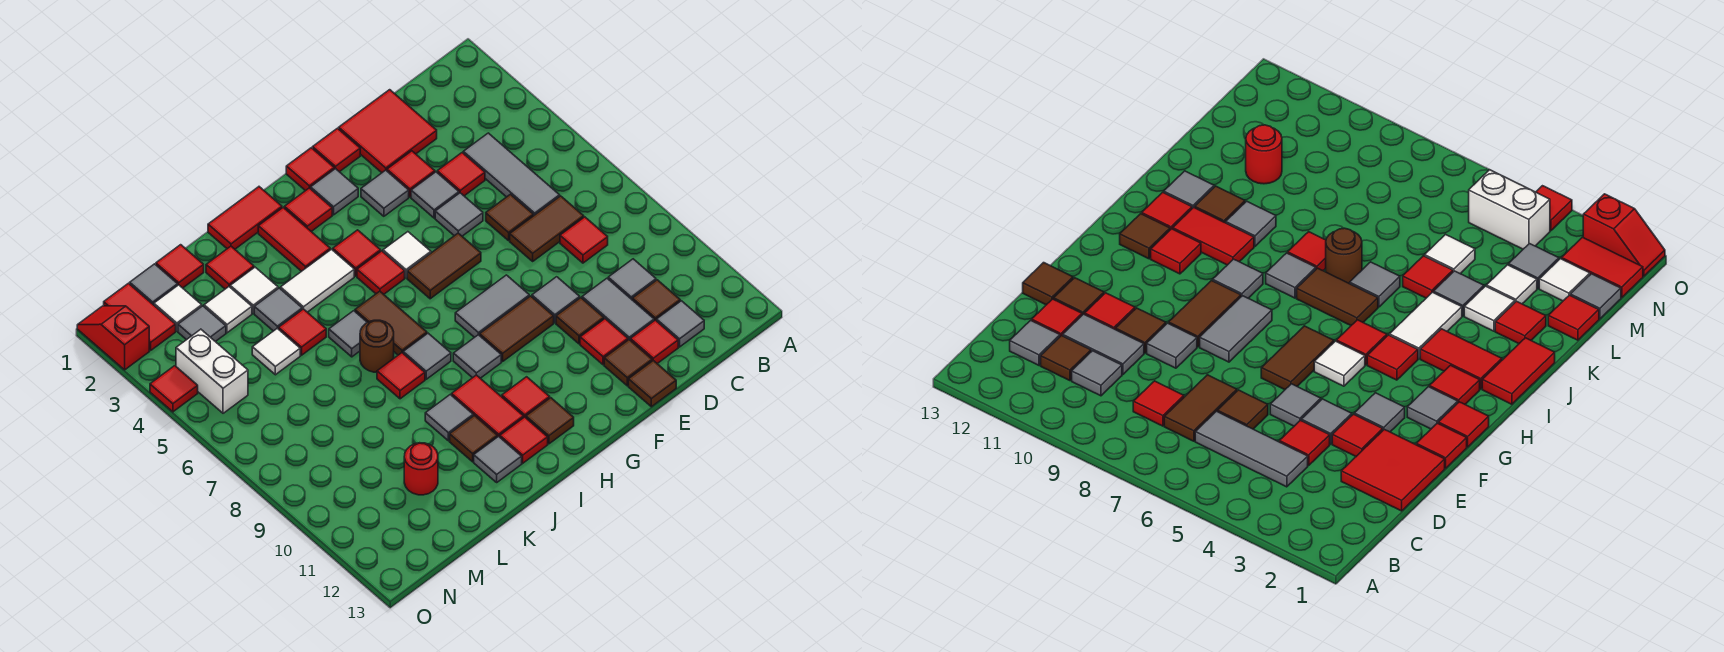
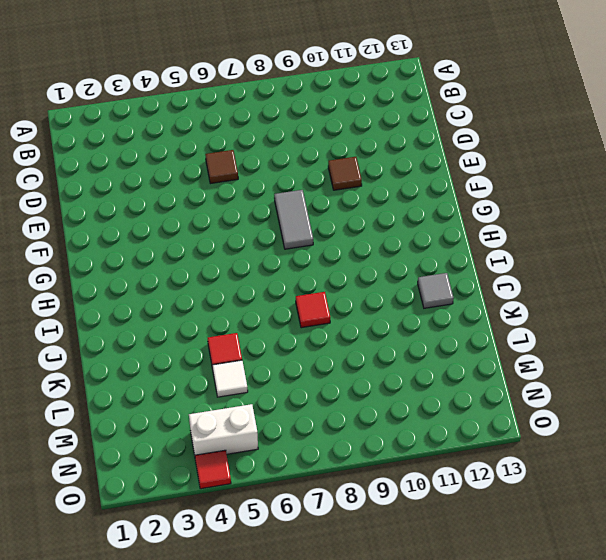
none -> grey 1x3 tile [463,133,560,216]
none -> brown 1x2 tile [510,196,584,261]
none -> red 1x1 tile [560,217,608,263]
none -> grey 1x1 tile [608,259,656,299]

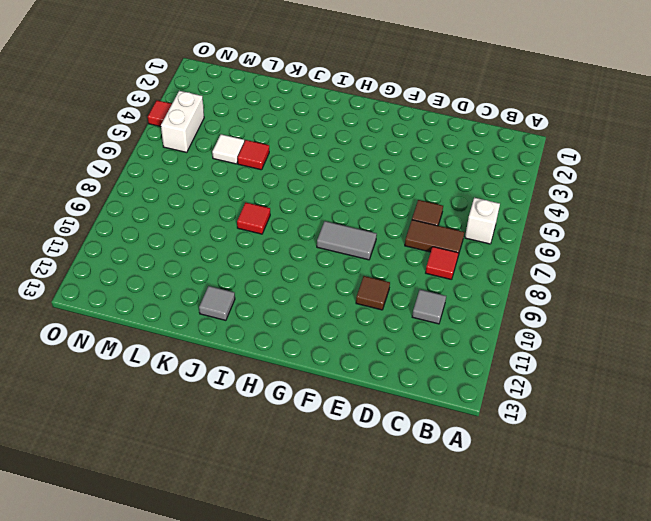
white 1x1 brick [465,198,500,244] -> none
none -> grey 1x3 tile [463,133,560,216]
none -> brown 1x1 tile [632,280,680,321]
none -> grey 1x1 tile [657,301,704,347]
none -> red 2x2 tile [339,90,437,173]

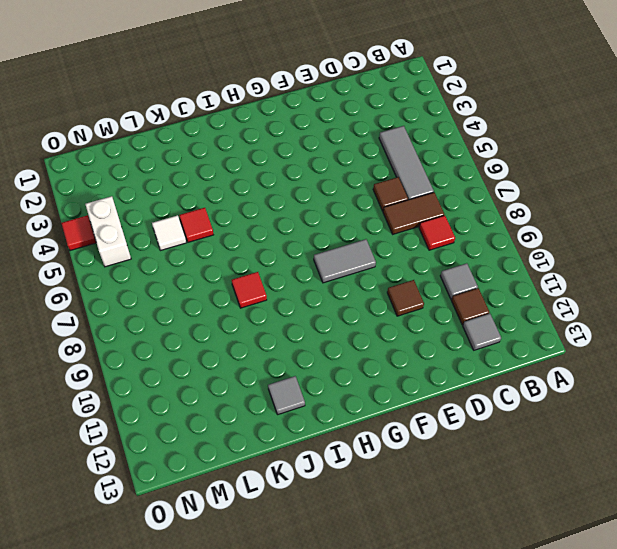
none -> red 2x2 tile [339,90,437,173]
none -> red 1x1 tile [437,153,485,196]
none -> grey 1x2 tile [582,278,654,340]
none -> red 1x1 tile [630,320,678,364]

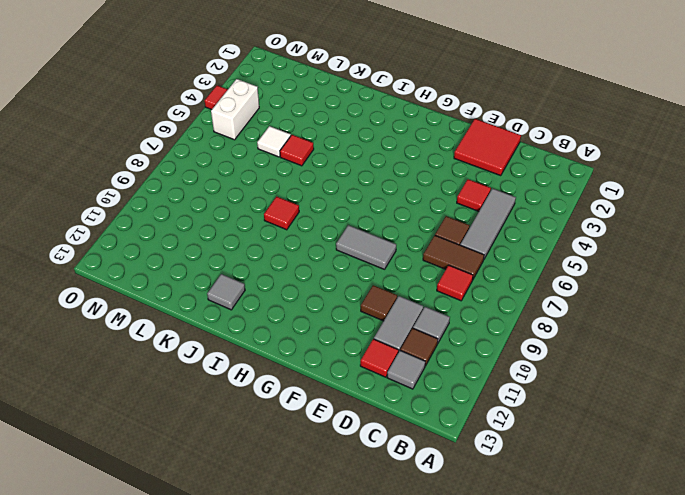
none -> red 1x1 tile [387,151,435,197]
none -> grey 1x1 tile [411,172,459,218]
none -> grey 1x1 tile [435,193,483,236]
none -> grey 1x1 tile [532,277,580,323]

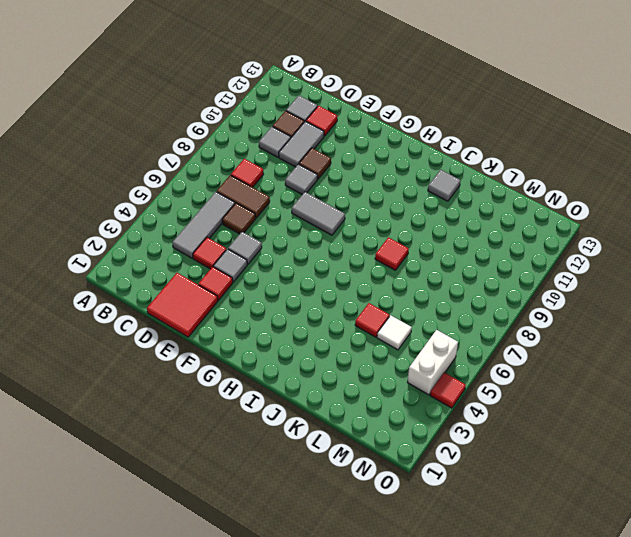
none -> red 1x1 tile [580,319,628,365]
none -> brown 1x1 tile [604,340,652,386]
none -> brown 1x1 tile [628,361,676,407]
none -> red 1x1 tile [313,128,360,172]

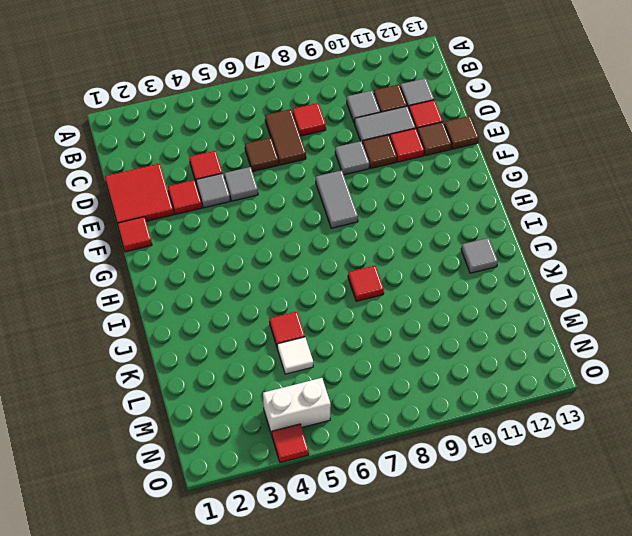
none -> grey 1x3 tile [463,133,560,216]
none -> grey 1x1 tile [361,170,409,216]
none -> brown 1x2 tile [407,233,481,299]
none -> brown 1x2 tile [480,296,554,362]

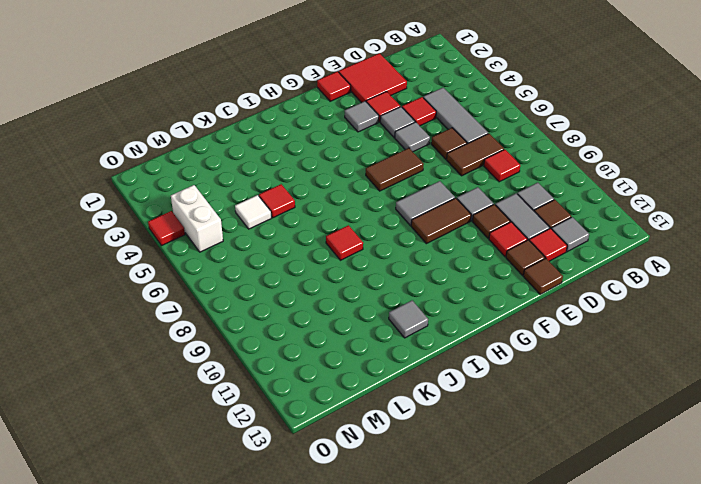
none -> red 1x1 tile [286,148,334,191]
none -> grey 1x1 tile [311,169,358,215]
none -> white 1x1 tile [383,232,431,278]
none -> red 1x1 tile [284,188,332,232]

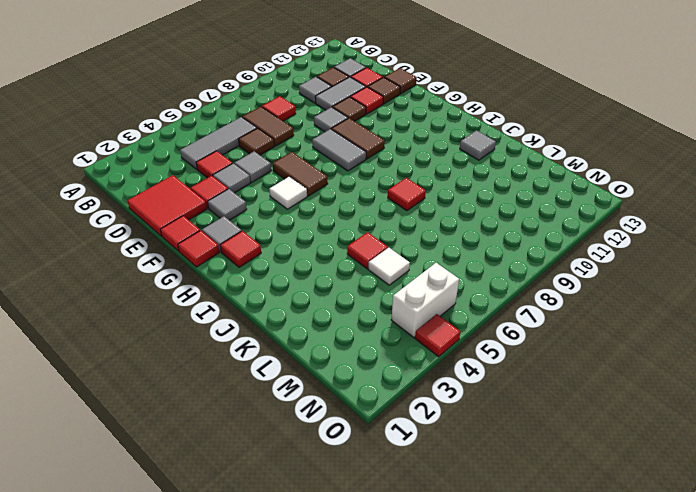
none -> red 1x1 tile [333,230,381,276]
none -> red 1x1 tile [357,251,405,294]
none -> grey 1x1 tile [453,335,501,378]
none -> red 1x1 tile [502,377,550,418]

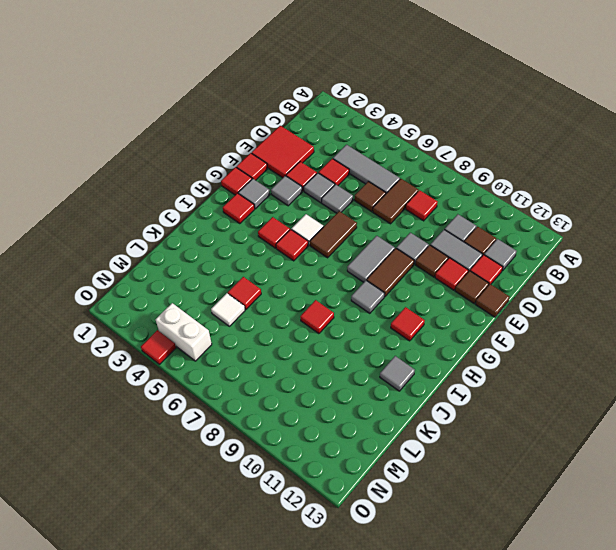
none -> brown 1x1 tile [526,398,574,444]
none -> red 1x2 tile [208,187,282,249]
none -> red 1x2 tile [258,208,330,271]
none -> white 1x2 tile [281,249,354,312]

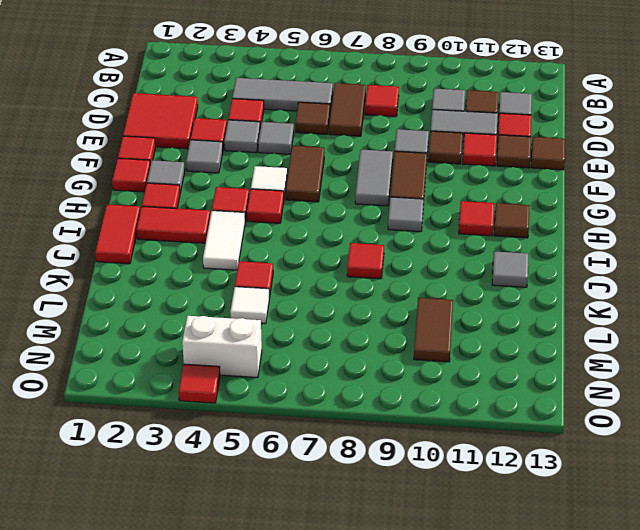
brown 1x2 tile [414,298,453,362] -> brown 1x2 tile turned to [355,291,427,355]
none -> grey 1x1 tile [403,333,451,379]
none -> red 1x2 tile [452,375,524,437]
none -> red 1x1 tile [500,417,548,463]
none -> grey 1x1 tile [329,311,367,357]

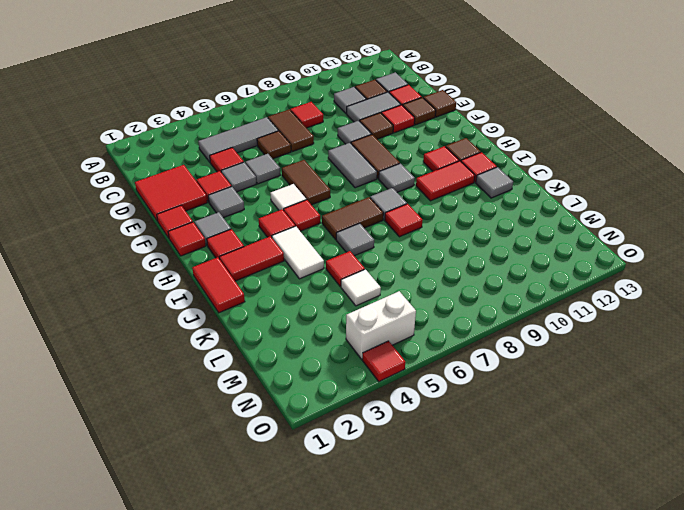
none -> brown 1x1 round brick [360,320,394,372]
none -> grey 1x1 tile [425,395,473,441]
none -> brown 1x1 tile [450,415,497,462]
none -> red 1x1 tile [206,246,254,289]

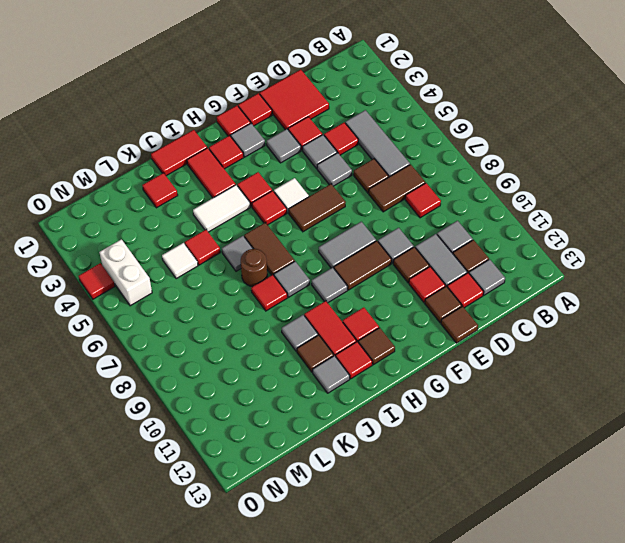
none -> white 1x1 tile [230,267,278,313]
none -> grey 1x1 tile [254,288,302,331]
none -> red 1x1 tile [156,245,204,288]
none -> white 1x1 tile [204,287,252,333]

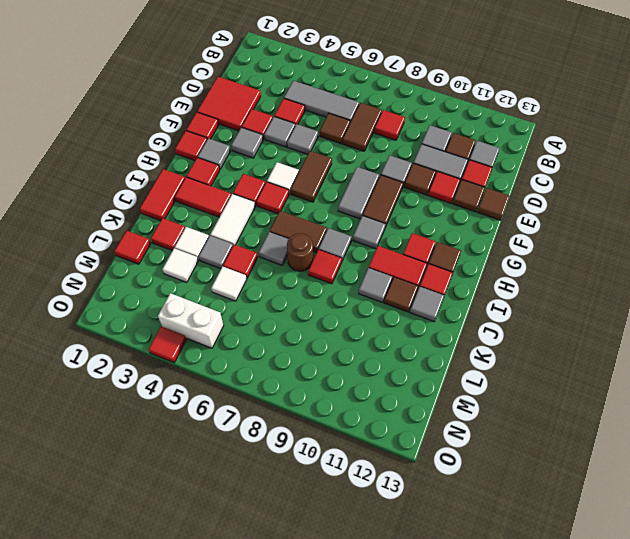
none -> red 1x1 round brick [404,443,438,495]
none -> grey 1x1 tile [130,264,178,305]
none -> white 1x1 tile [154,285,202,331]
none -> grey 1x1 tile [178,306,226,342]

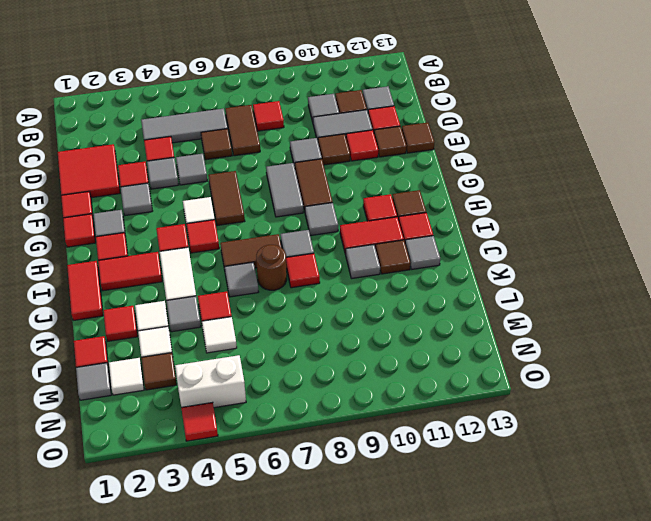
brown 1x1 tile [141,353,177,390] -> grey 1x1 tile [178,306,226,342]
none -> red 1x1 round brick [404,443,438,495]
none -> red 1x2 tile [104,283,176,350]
none -> red 1x2 slope [77,306,149,370]

